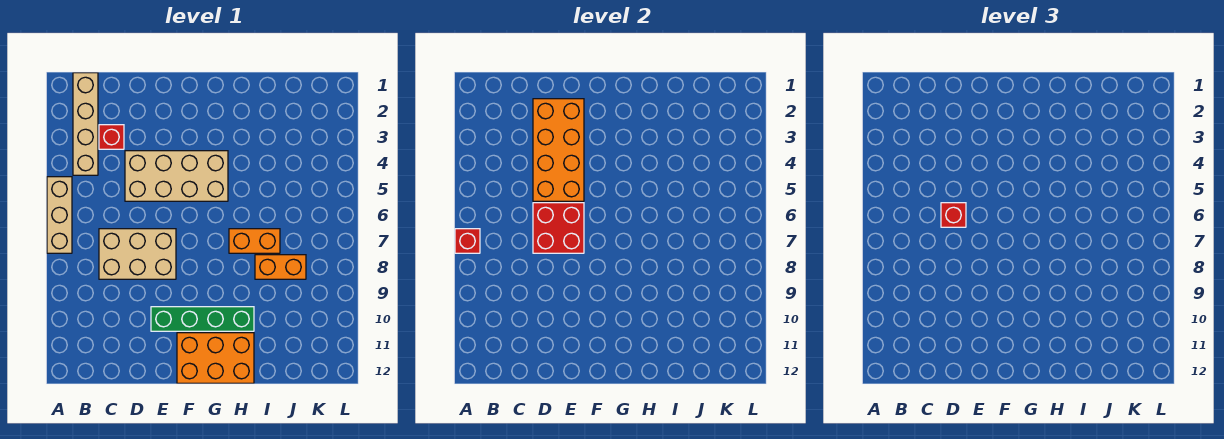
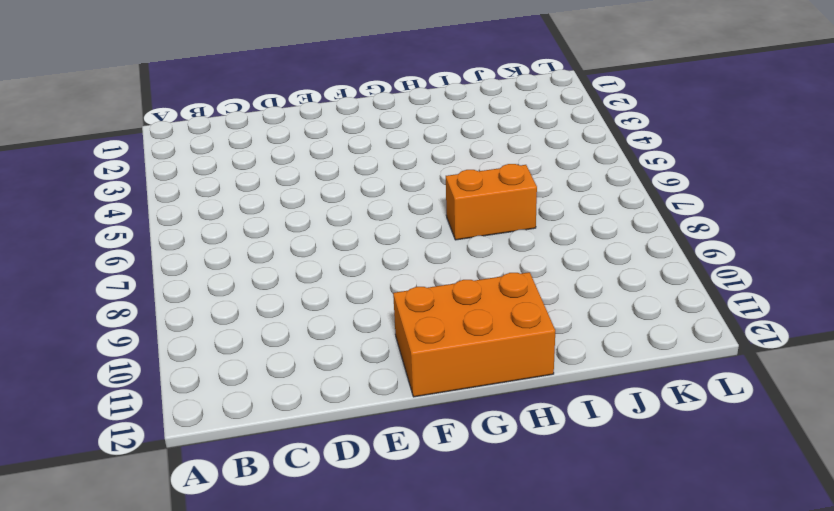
none -> tan 1x3 brick [47,177,72,253]
none -> tan 1x4 brick [73,73,98,175]
none -> red 1x1 brick [99,125,124,149]

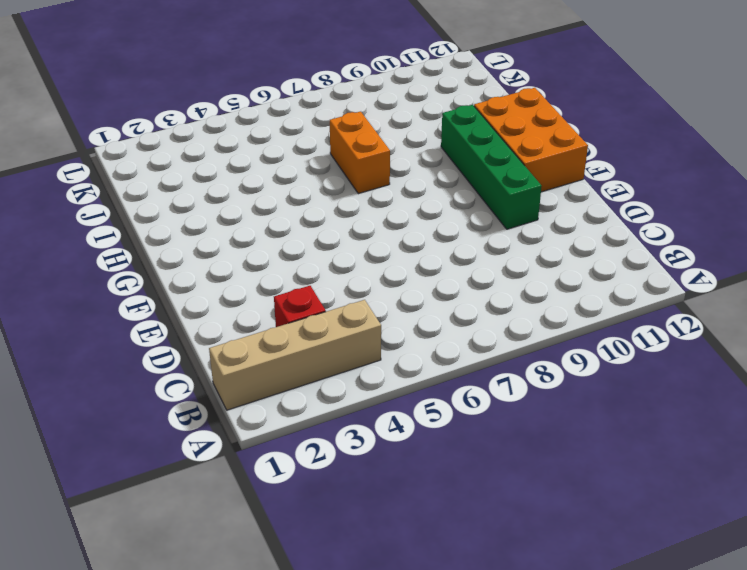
none -> tan 1x3 brick [47,177,72,253]
none -> tan 2x3 brick [99,229,176,279]
none -> tan 2x4 brick [125,151,228,201]

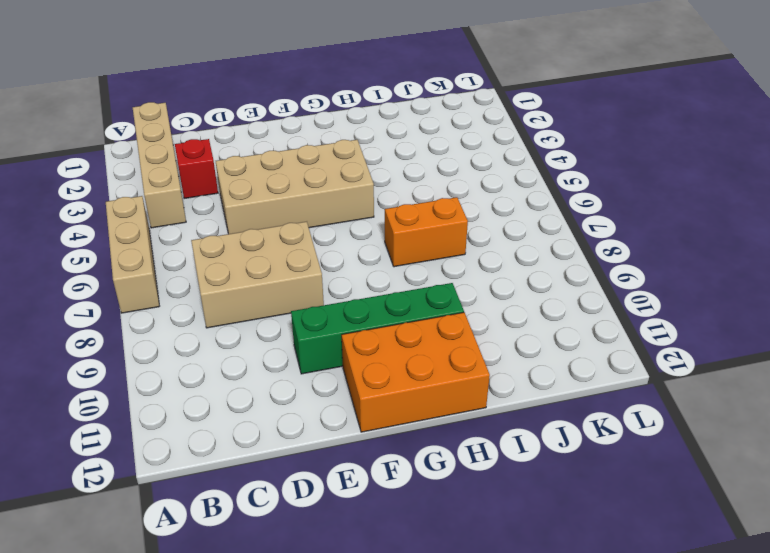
none -> orange 1x2 brick [255,255,306,279]
none -> red 1x1 brick [455,229,480,253]
none -> orange 2x4 brick [533,99,584,201]

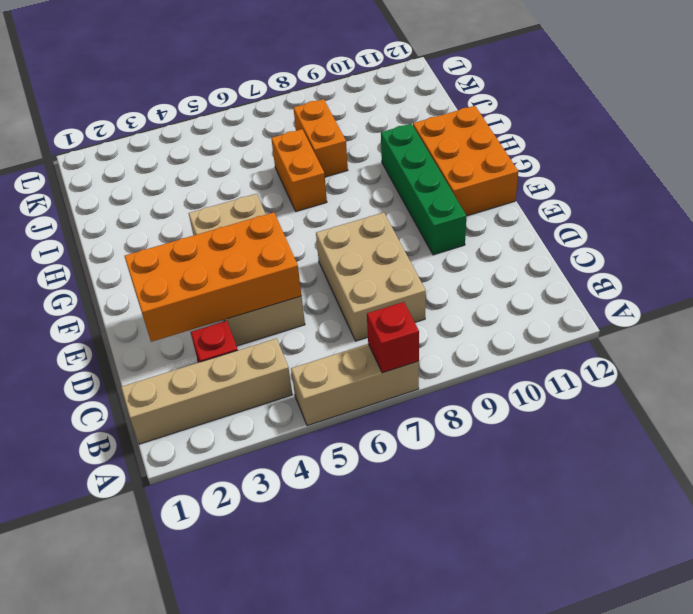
none -> red 2x2 brick [533,203,584,253]
none -> red 1x1 brick [941,203,966,227]

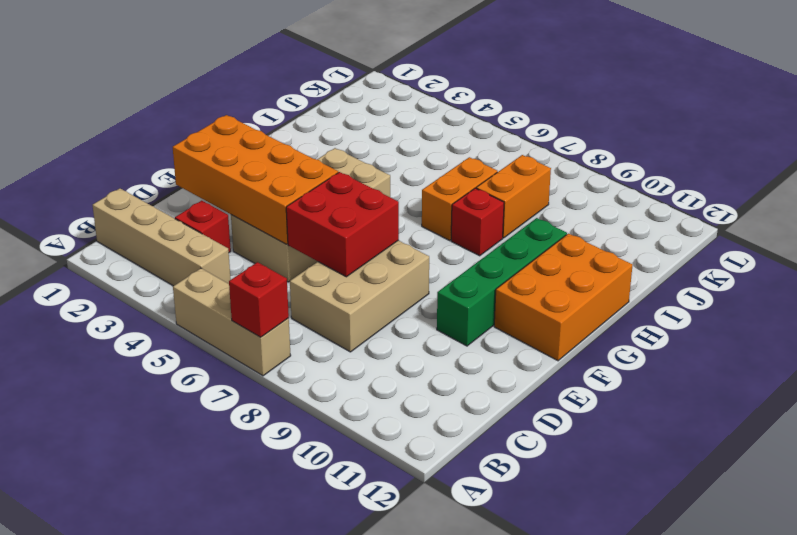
red 1x1 brick [451,188,504,256] -> red 1x1 brick moved to [941,203,966,227]

